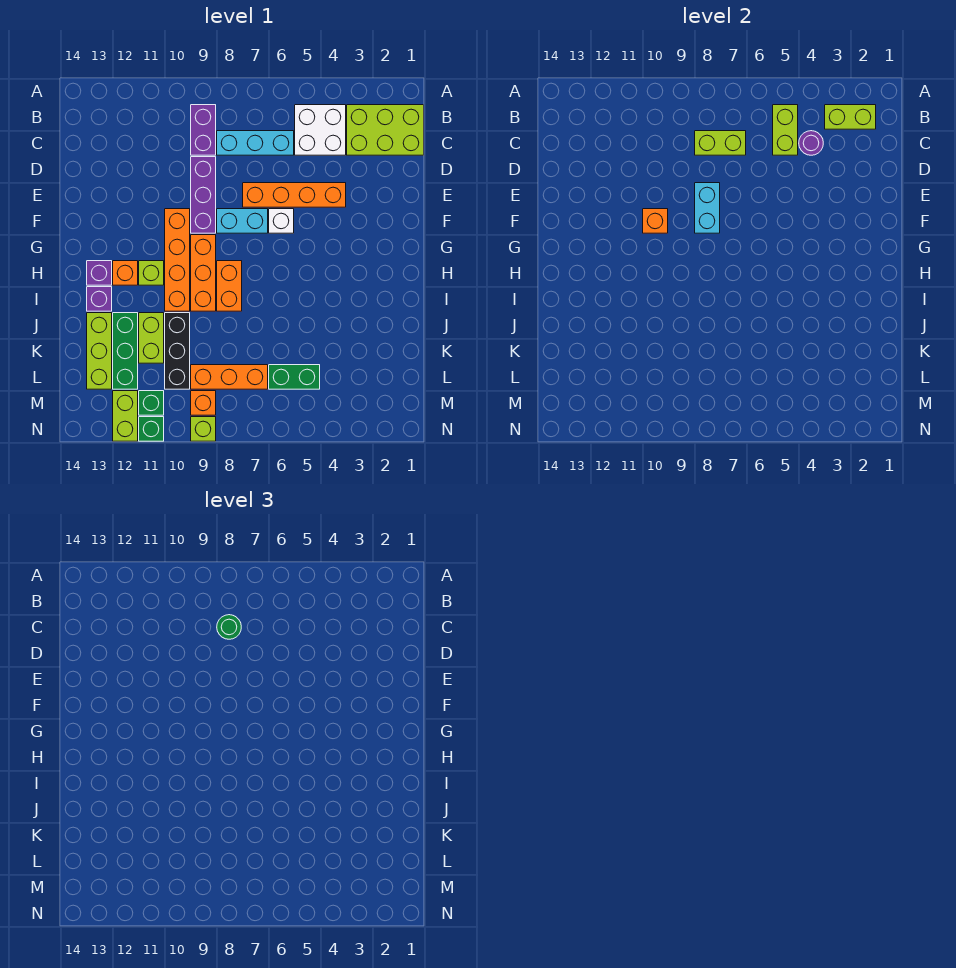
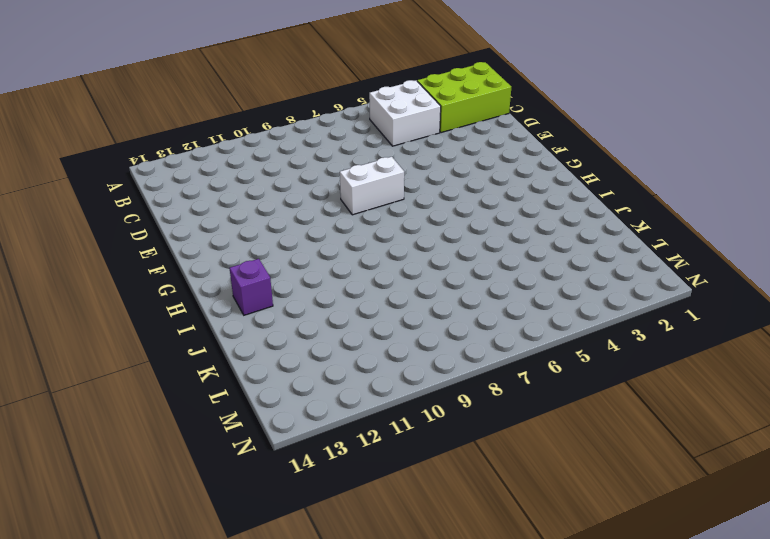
white 1x2 brick [340,157,404,215] -> cyan 1x2 brick [217,209,268,233]
none -> purple 1x2 brick [191,105,216,155]
none -> cyan 1x3 brick [217,131,294,155]
none -> purple 1x3 brick [191,157,216,233]
none -> orange 1x4 brick [243,183,346,207]

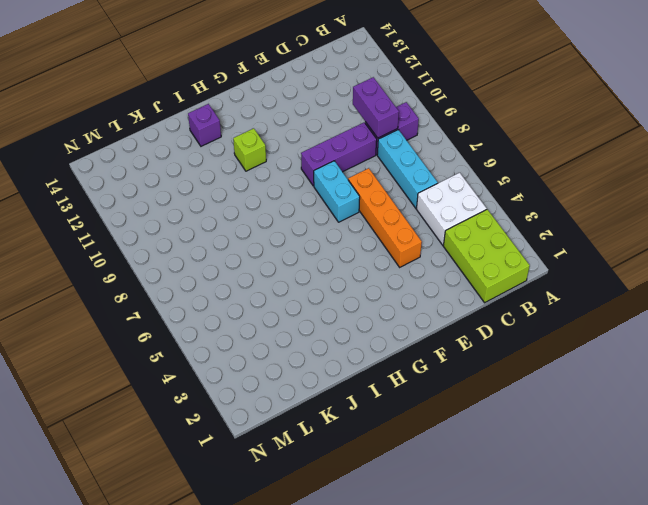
purple 1x2 brick [353,77,399,138] -> none
none -> white 1x1 brick [269,209,294,233]
none -> orange 1x4 brick [165,209,190,311]
none -> orange 1x3 brick [191,235,216,311]
none -> orange 1x2 brick [217,261,242,311]

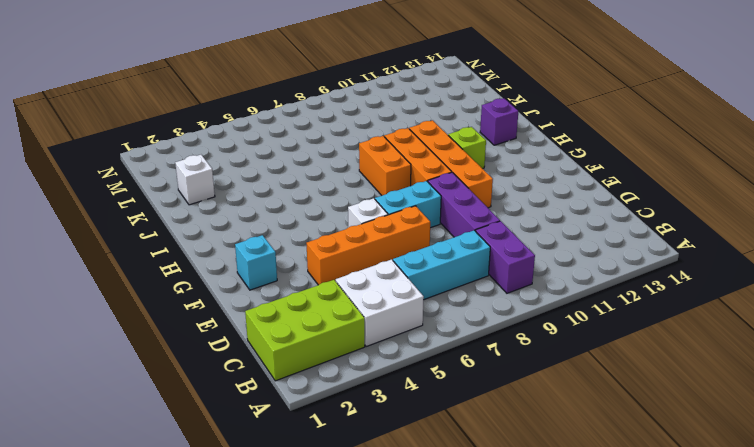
cyan 1x1 brick [235,235,277,290] -> none
white 1x1 brick [175,155,215,205] -> none
none -> orange 1x1 brick [113,261,138,285]
none -> purple 1x1 brick [87,261,112,285]
none -> black 1x3 brick [165,313,190,389]
none -> lime 1x2 brick [139,313,164,363]

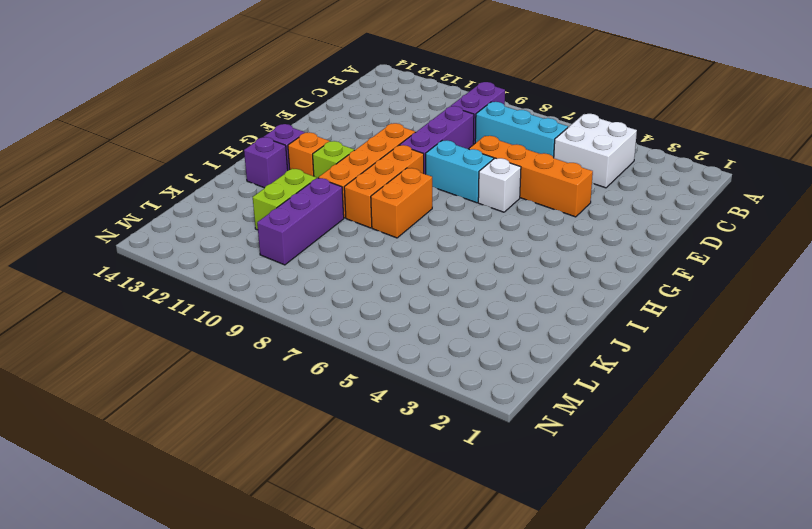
purple 1x3 brick [257,178,344,265] -> black 1x3 brick [165,313,190,389]
none -> lime 2x3 brick [347,105,424,155]
none -> green 1x3 brick [113,313,138,389]
none -> lime 1x3 brick [87,313,112,389]
none -> green 1x2 brick [269,365,320,389]

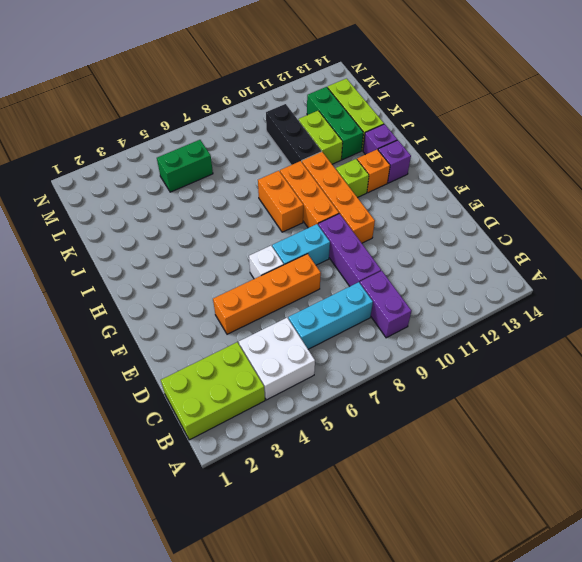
none -> orange 1x3 brick [191,365,268,389]
none -> orange 1x1 brick [191,391,216,415]
none -> green 1x1 brick [139,391,164,415]
none -> lime 1x2 brick [113,391,138,441]

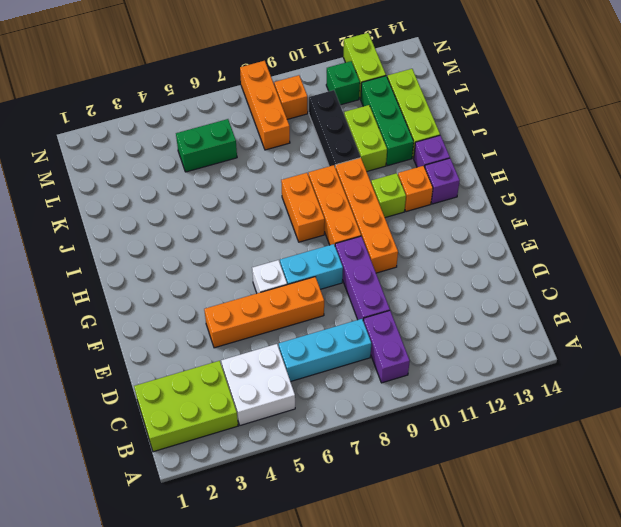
orange 1x3 brick [240,61,290,150] -> orange 1x3 brick turned to [191,365,268,389]
none -> lime 1x1 brick [191,417,216,441]
none -> green 1x1 brick [139,417,164,441]
none -> lime 1x2 brick [825,105,876,129]
none -> lime 1x2 brick [773,105,798,155]

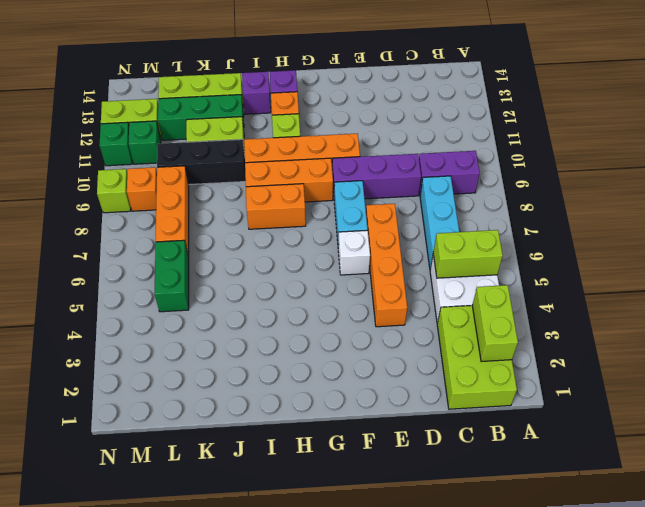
none -> purple 1x1 round brick [799,131,823,155]
none -> lime 1x2 brick [695,131,746,155]
none -> cyan 1x2 brick [695,183,720,233]
none -> orange 1x1 brick [643,209,668,233]

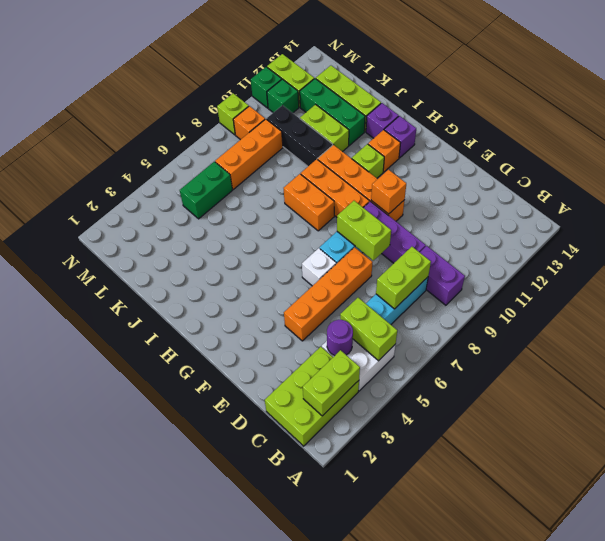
lime 1x2 brick [337,201,391,260] -> cyan 1x2 brick [695,183,720,233]
none -> green 1x1 round brick [217,615,241,639]

